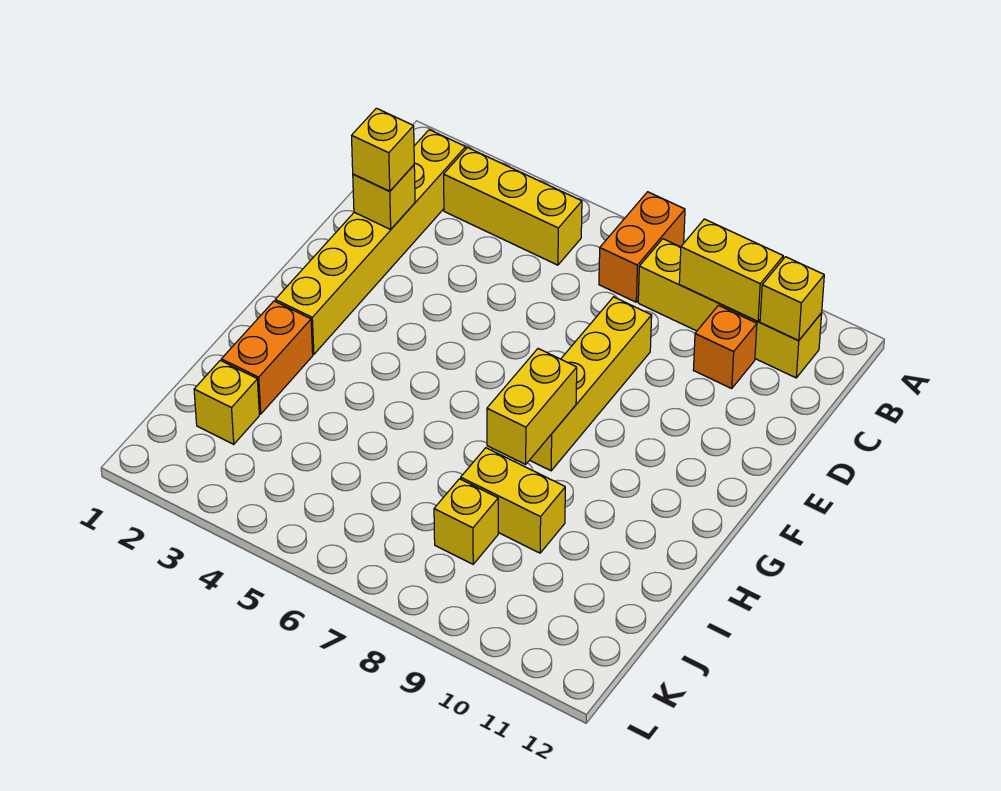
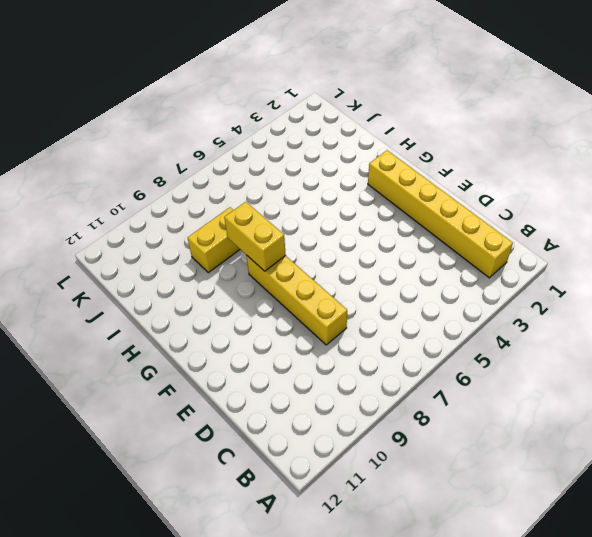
none -> orange 1x2 brick [599,192,685,302]
none -> yellow 1x3 brick [444,148,582,265]
none -> yellow 1x4 brick [638,239,822,378]

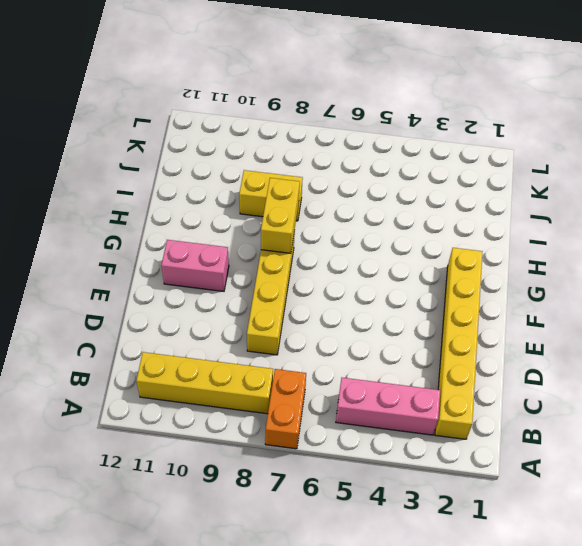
pink 1x3 brick [336,378,440,435] -> yellow 1x3 brick [444,148,582,265]
pink 1x2 brick [161,240,229,291] -> none
none -> orange 1x1 brick [693,305,757,388]
none -> orange 1x2 brick [221,301,313,414]
none -> yellow 1x1 brick [194,360,259,444]

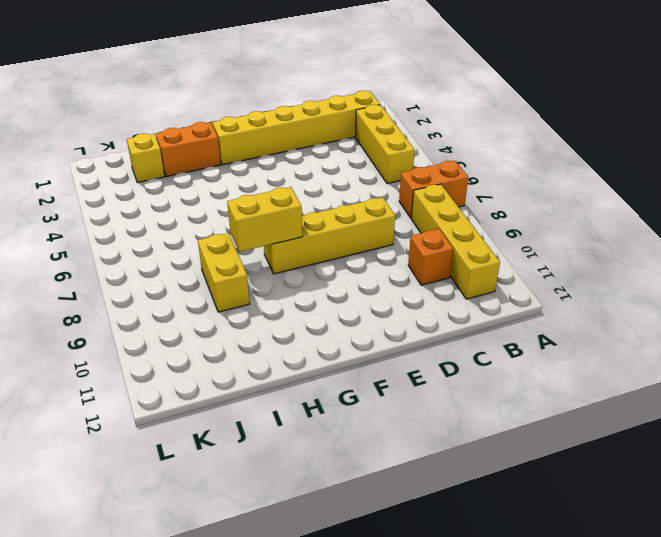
none -> yellow 1x1 brick [434,479,498,564]
none -> yellow 1x2 brick [679,219,783,321]
none -> yellow 1x1 brick [760,257,824,341]

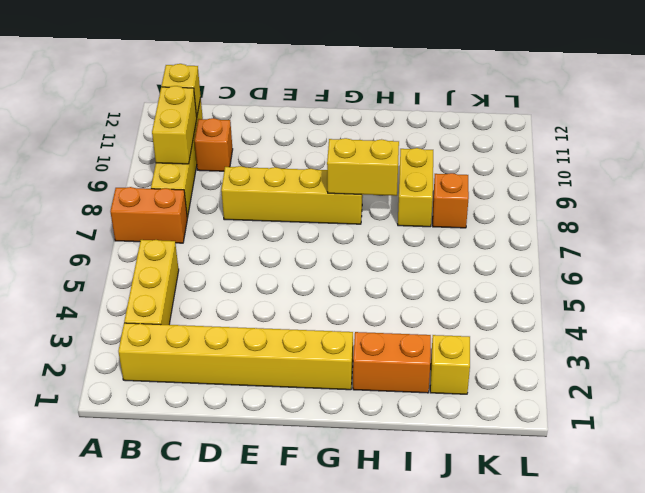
orange 1x1 brick [433,173,469,228] -> yellow 1x1 brick [434,479,498,564]
none -> yellow 1x1 brick [353,165,415,229]
none -> yellow 1x1 brick [352,108,414,191]

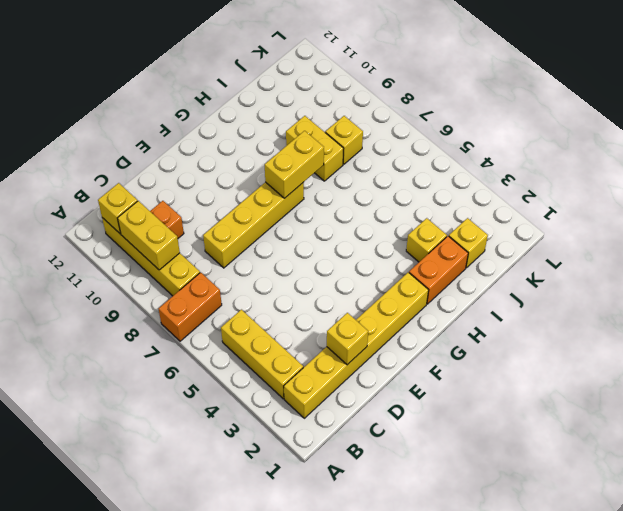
yellow 1x1 brick [406,218,447,262] -> yellow 1x1 brick moved to [352,108,414,191]

